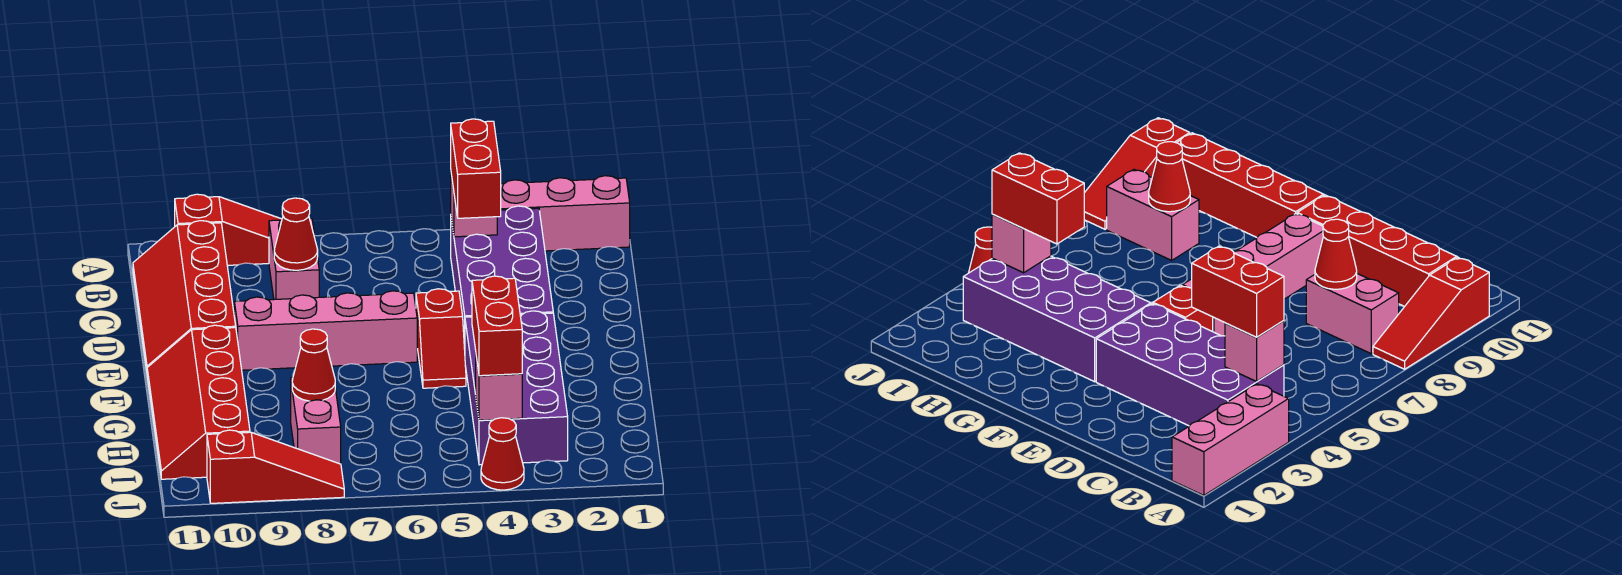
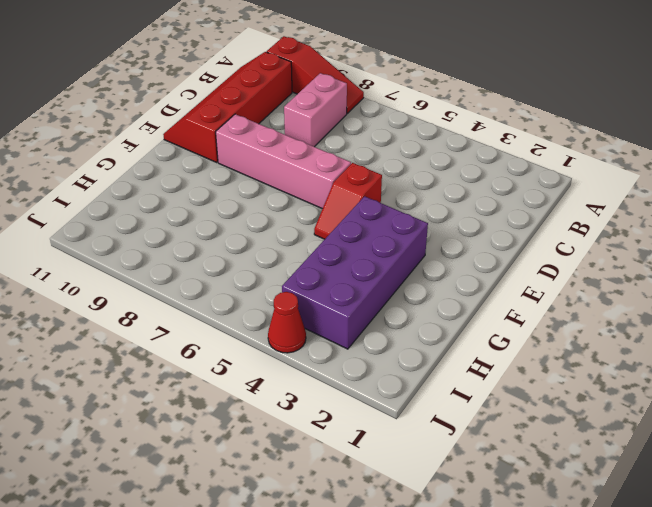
none -> pink 1x3 brick [501,176,630,251]
none -> purple 2x4 brick [451,206,553,349]
none -> red 2x4 slope [147,325,250,479]

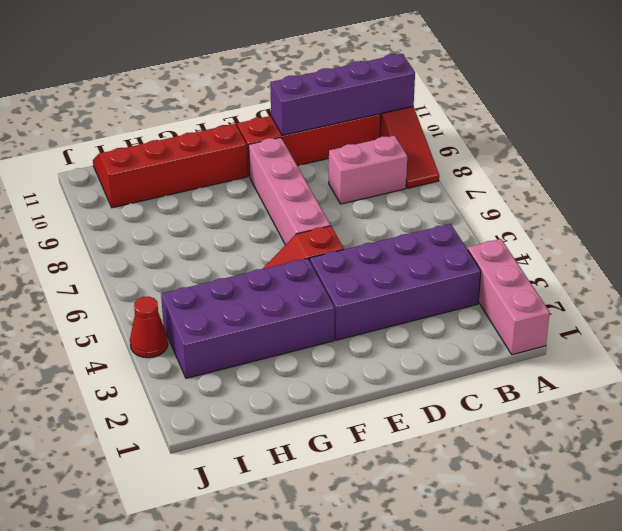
purple 1x4 brick [270,54,415,135] -> none
none -> pink 1x2 brick [291,378,341,464]
none -> red 1x3 slope [207,430,344,503]
none -> pink 1x1 brick [451,175,497,237]

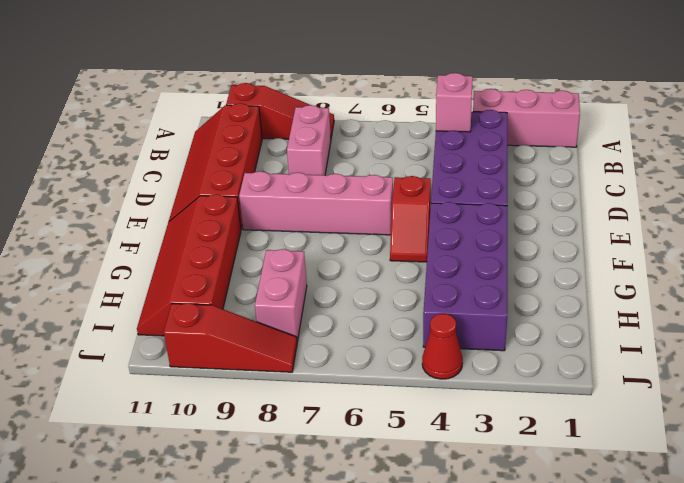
none -> red 1x1 cone [274,198,318,270]
none -> red 1x1 cone [292,329,335,401]
none -> pink 1x1 brick [476,357,522,420]

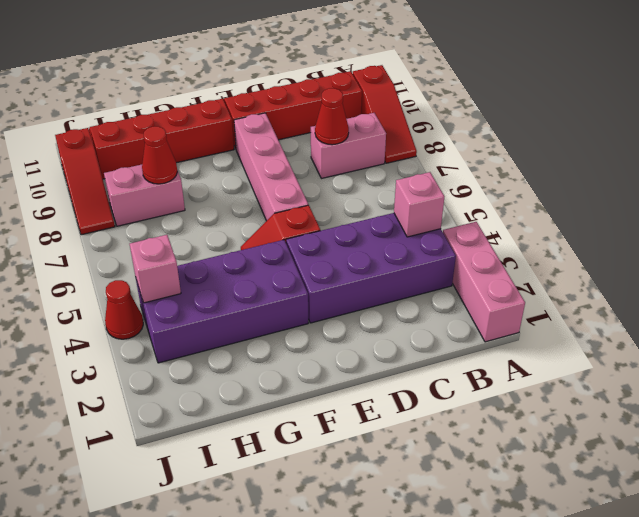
none -> red 1x2 brick [451,119,501,218]
none -> red 1x2 brick [472,276,522,376]

